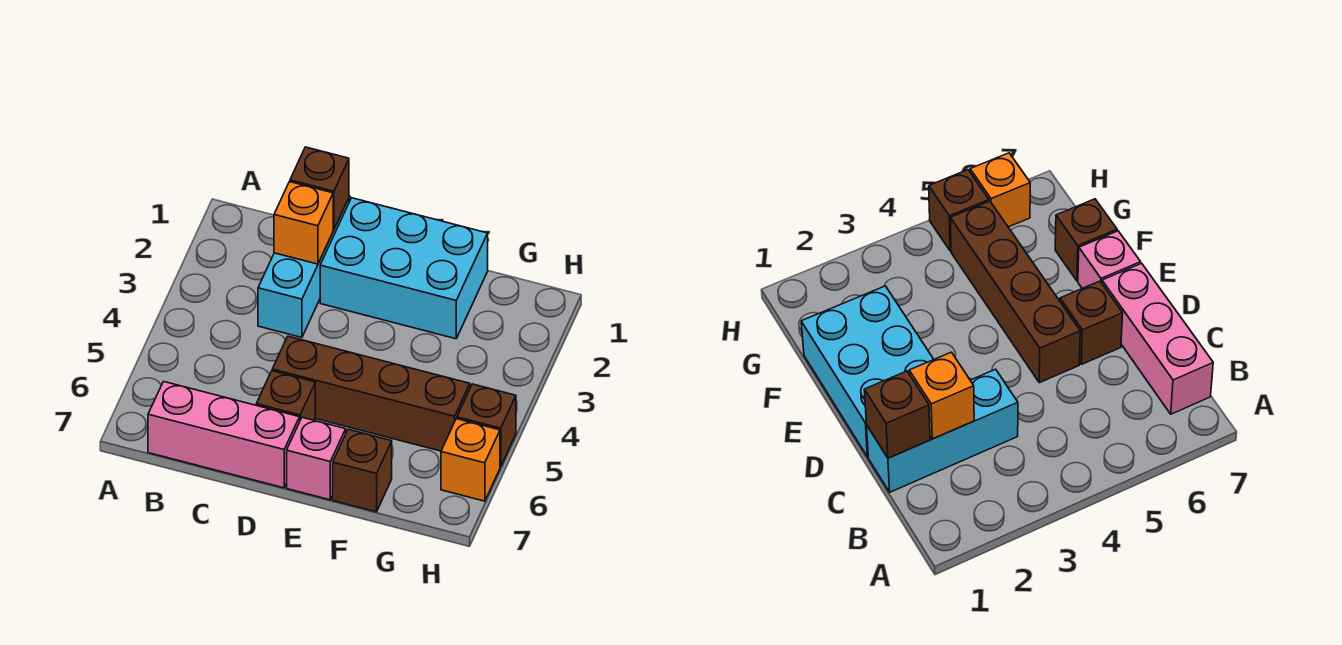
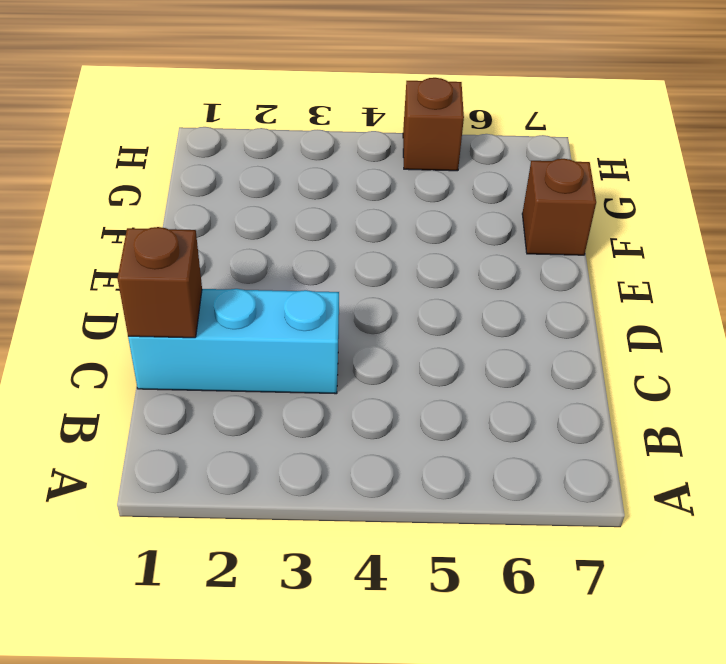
none -> pink 1x3 brick [148,382,300,488]
none -> cyan 2x3 brick [320,198,488,339]

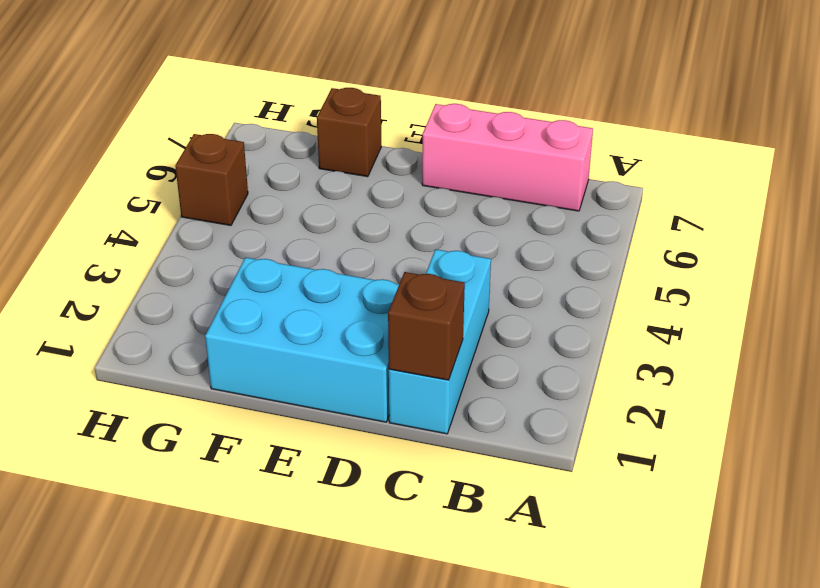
none -> brown 1x4 brick [272,336,470,451]
none -> brown 1x1 brick [256,371,315,421]

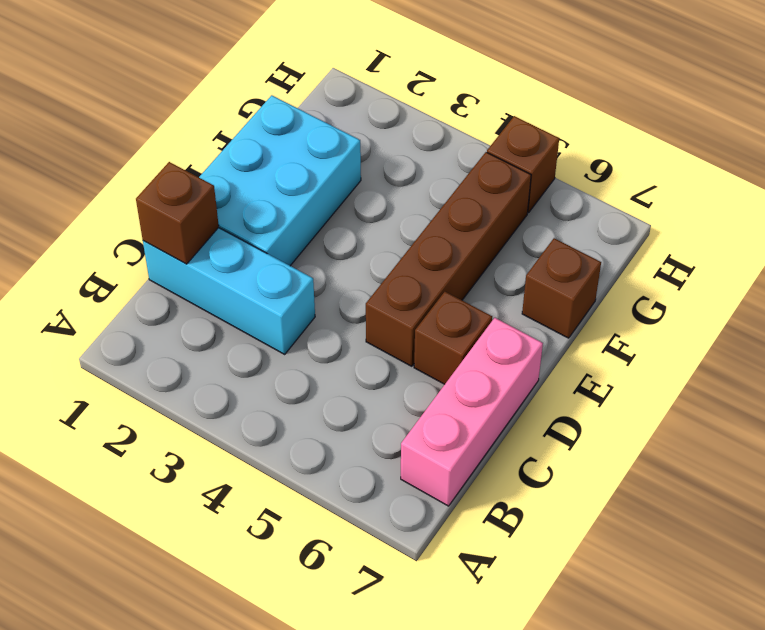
none -> pink 1x1 brick [287,417,346,500]
none -> orange 1x1 brick [441,419,500,501]

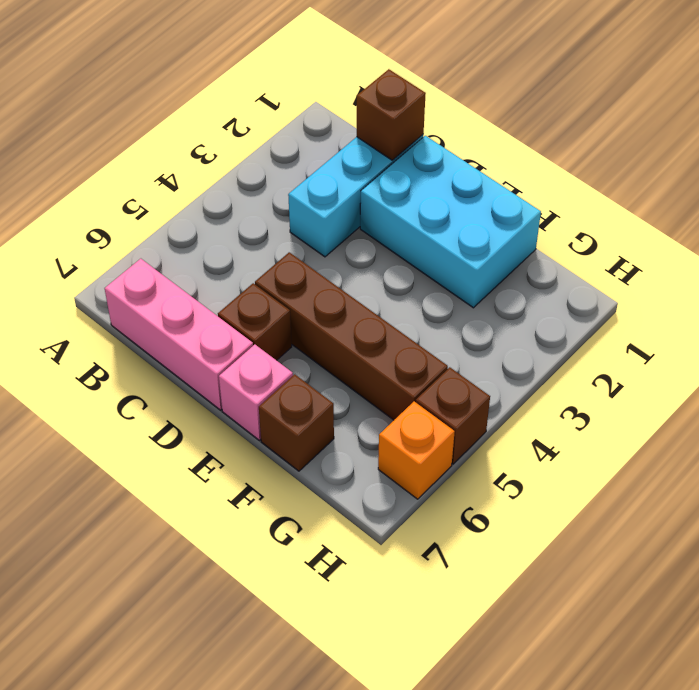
none -> orange 1x1 brick [274,182,333,264]

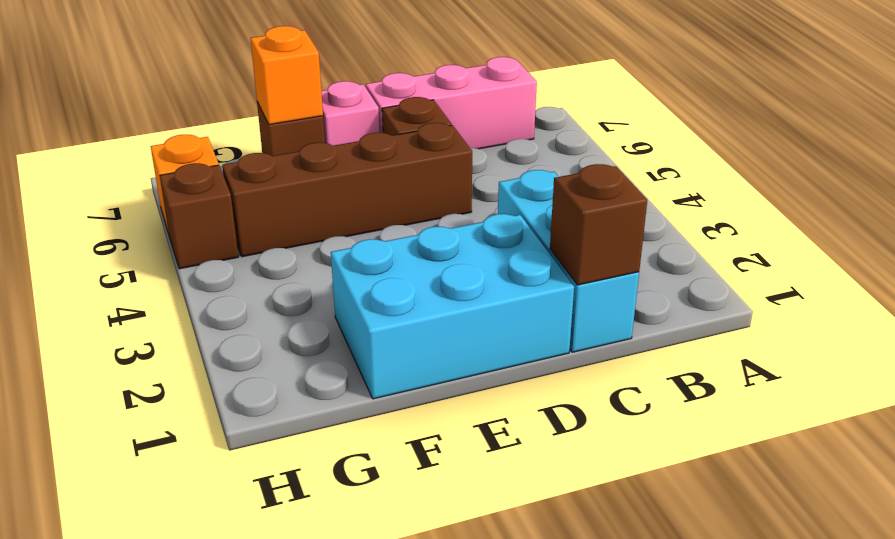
orange 1x1 brick [251,26,323,125] -> orange 1x1 brick moved to [274,182,333,264]

